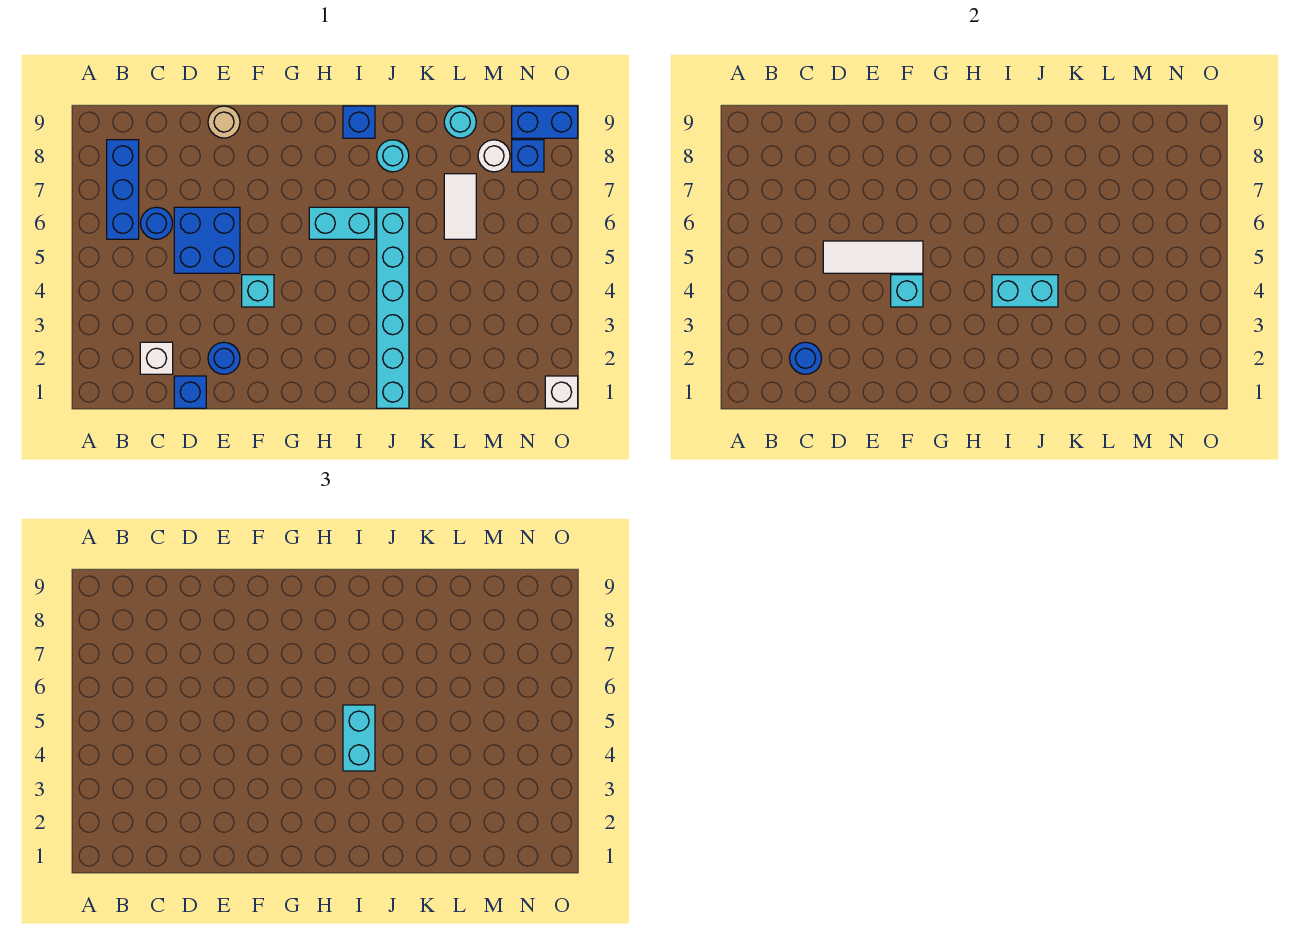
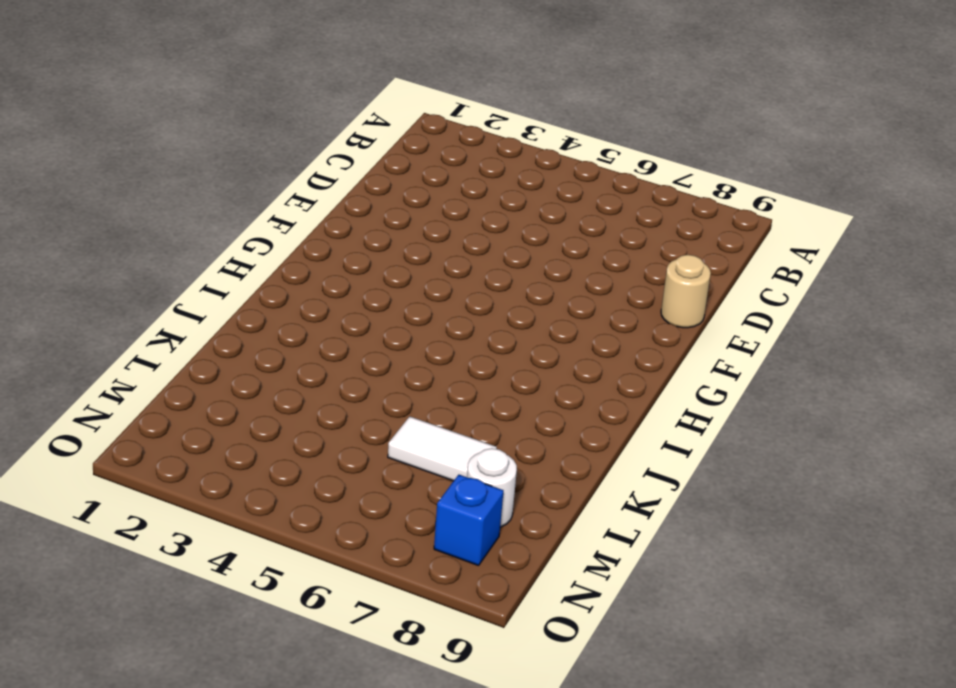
none -> blue 1x3 brick [107,140,139,239]
none -> white 1x1 brick [140,342,173,374]
none -> blue 1x1 round brick [140,207,173,239]

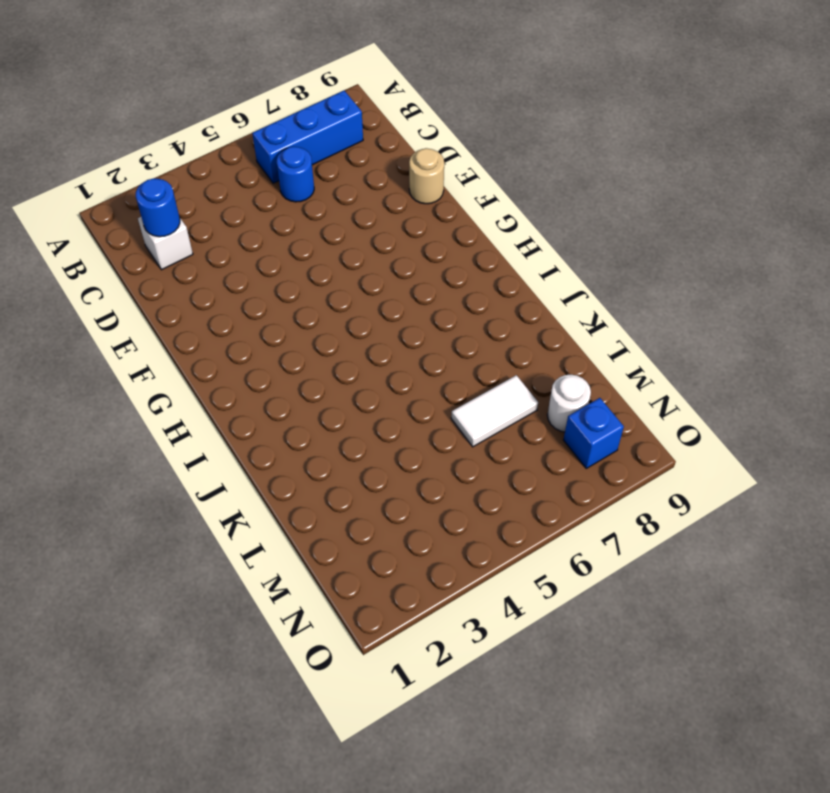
none -> blue 1x1 brick [174,376,206,408]
none -> blue 2x2 brick [174,207,240,273]
none -> blue 1x1 round brick [208,342,240,374]

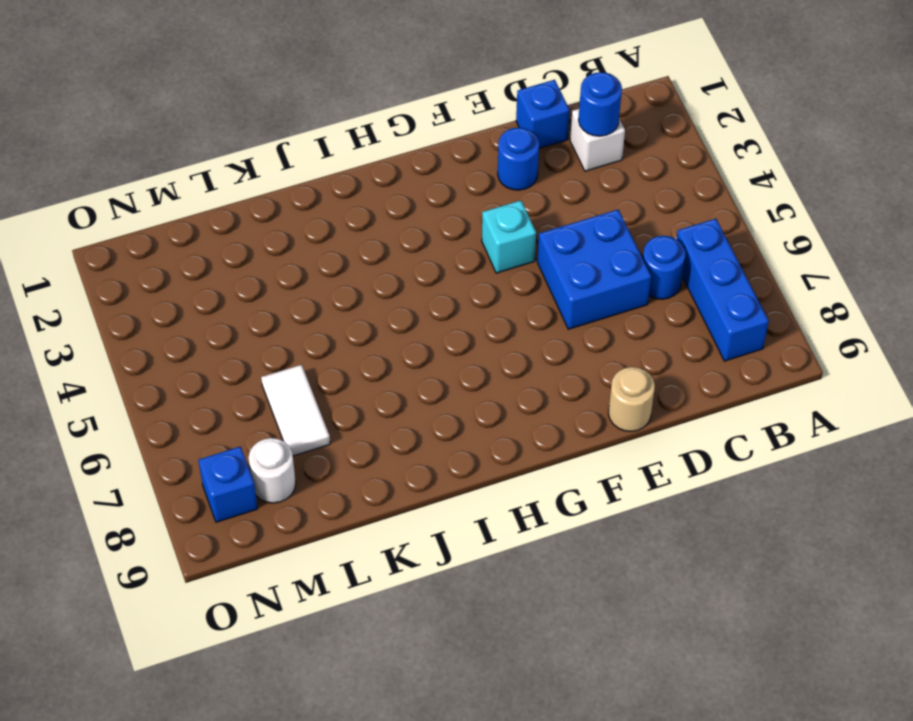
none -> cyan 1x2 brick [309,207,375,239]
none -> blue 1x1 brick [343,106,375,138]
none -> cyan 1x6 brick [377,207,409,408]

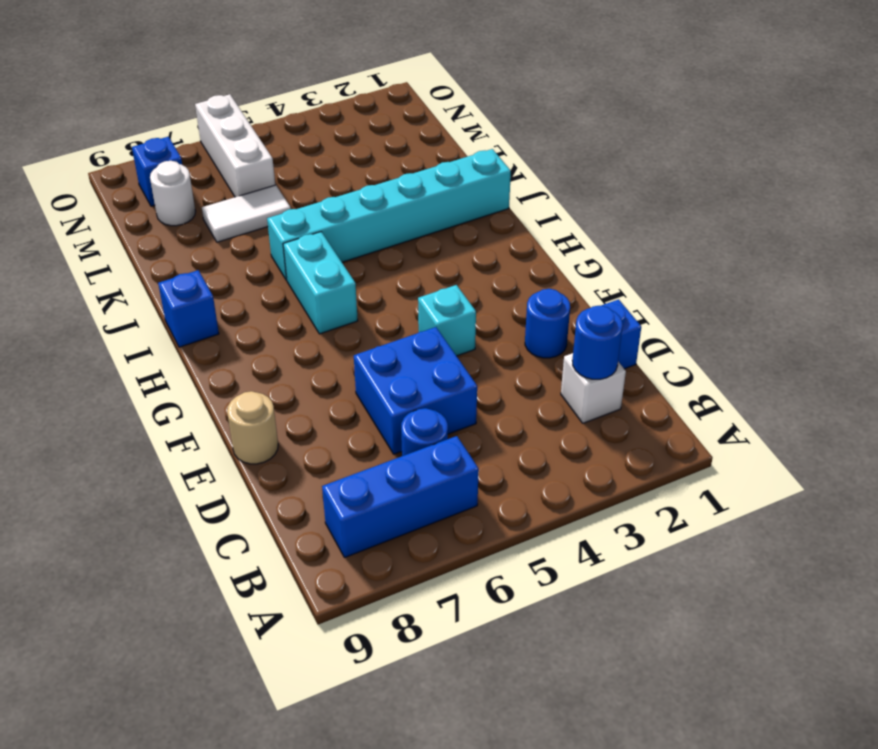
white 1x3 brick [195,94,275,197] -> none
none -> cyan 1x1 round brick [377,140,409,172]
none -> cyan 1x1 round brick [444,106,476,138]
none -> blue 1x2 brick [512,106,578,138]

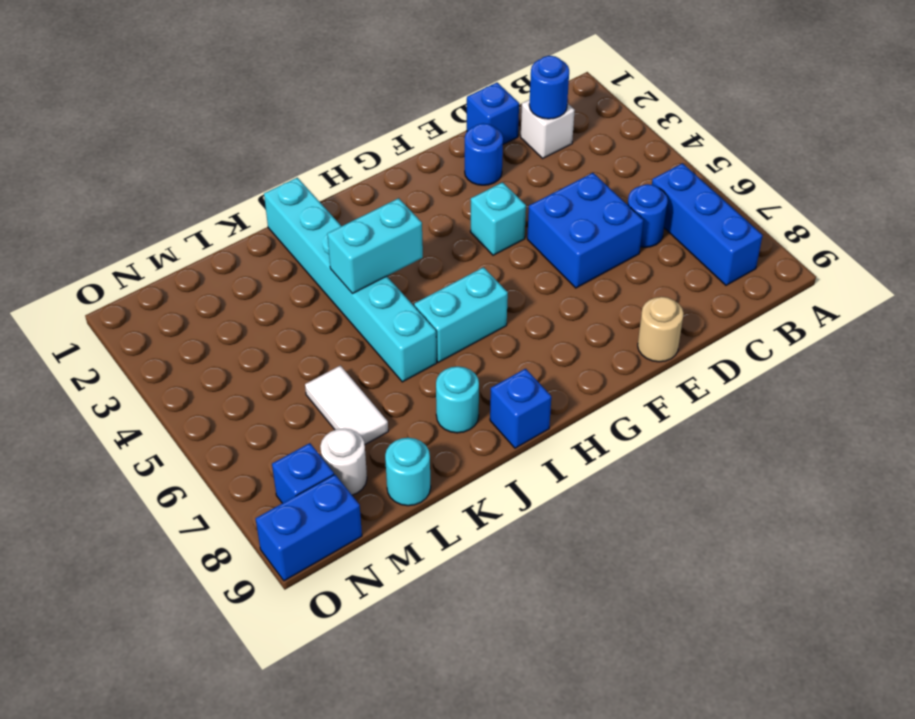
none -> white 1x1 brick [545,376,578,408]
none -> white 1x3 tile [823,241,923,273]
none -> cyan 1x1 brick [891,275,923,307]

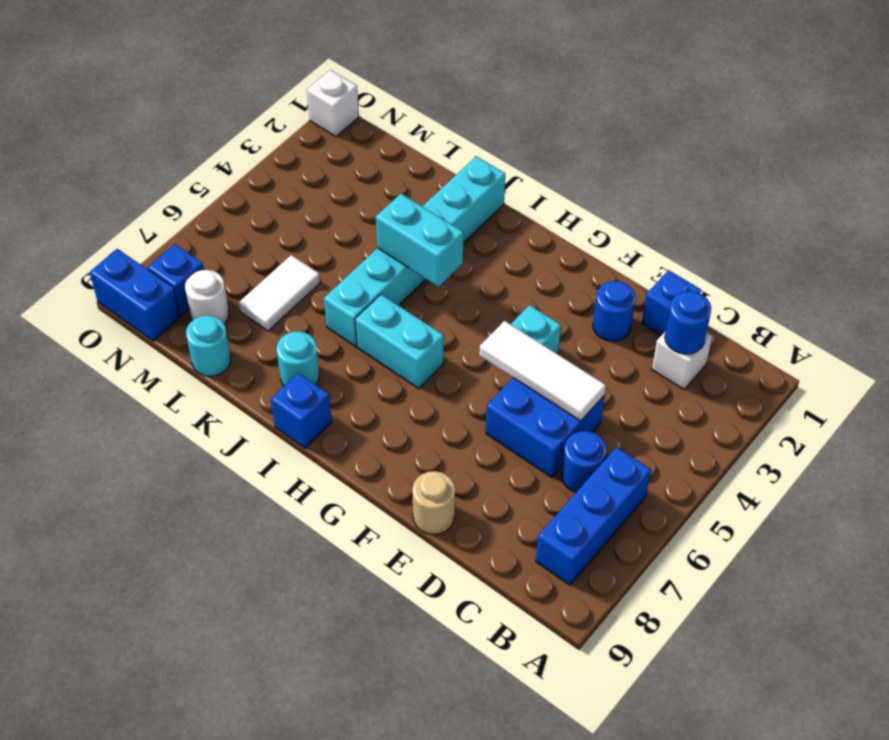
none -> cyan 1x1 brick [891,275,923,307]
none -> cyan 1x2 brick [343,705,375,771]

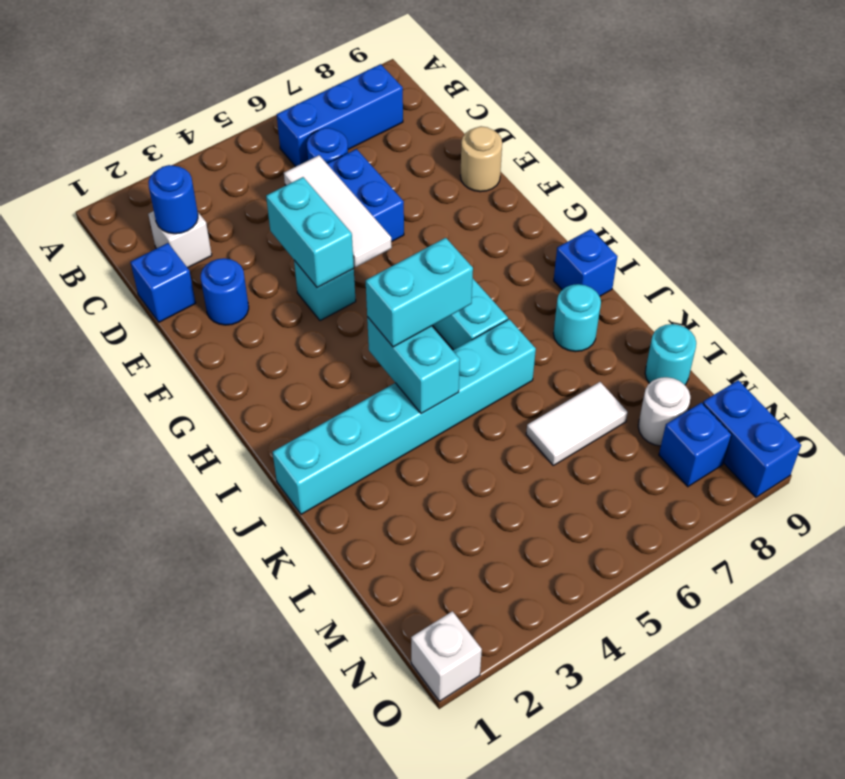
cyan 1x2 brick [266,177,354,288] -> cyan 1x1 brick [891,275,923,307]

